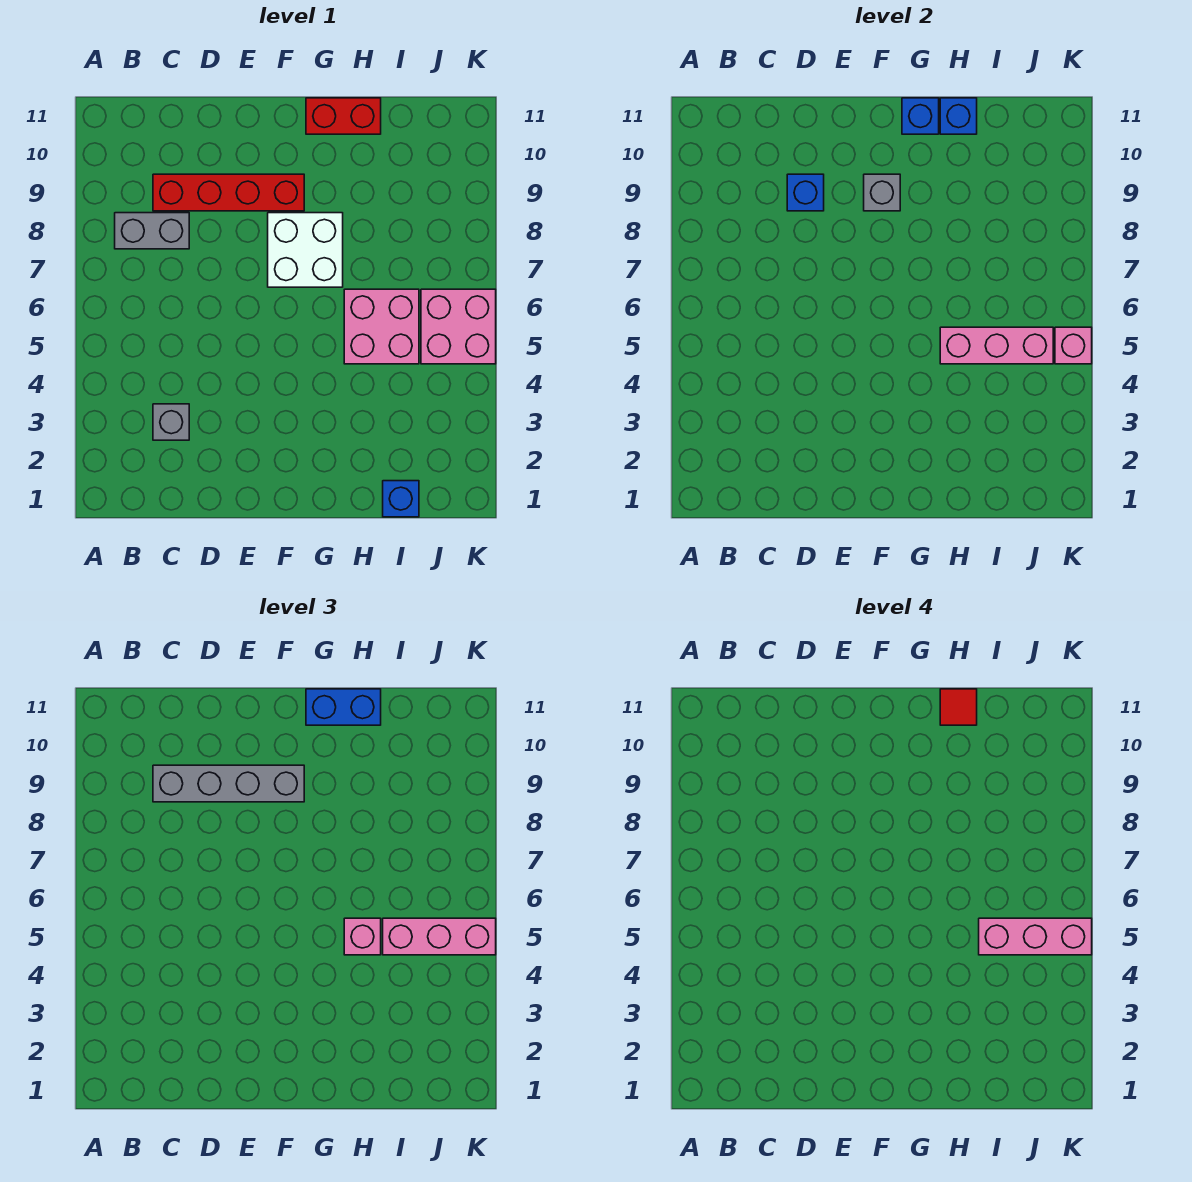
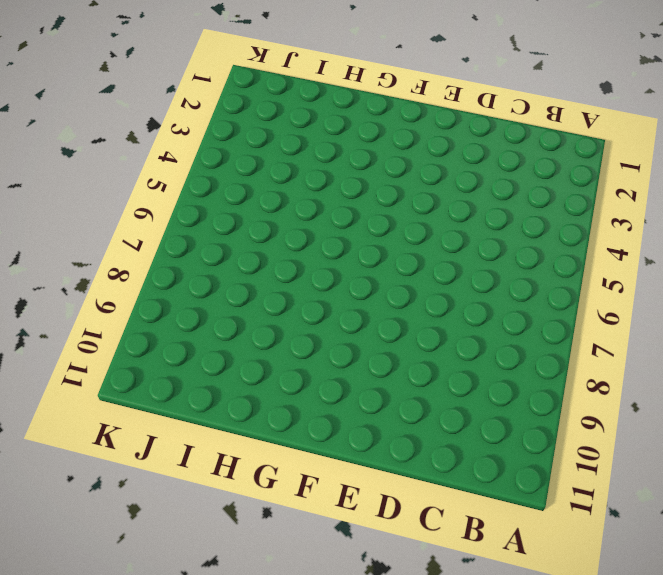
none -> grey 1x2 brick [115,213,189,249]
none -> grey 1x1 brick [153,404,189,440]
none -> red 1x4 brick [153,174,304,211]

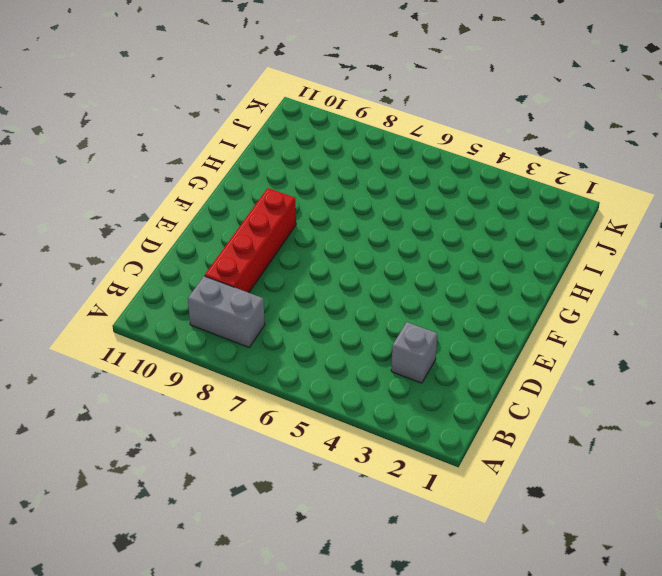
grey 1x2 brick [188,276,265,347] -> grey 1x2 brick turned to [115,213,189,249]
none -> white 2x2 brick [268,213,343,287]
none -> red 1x2 brick [306,98,381,134]
none -> pink 2x2 brick [344,289,419,364]

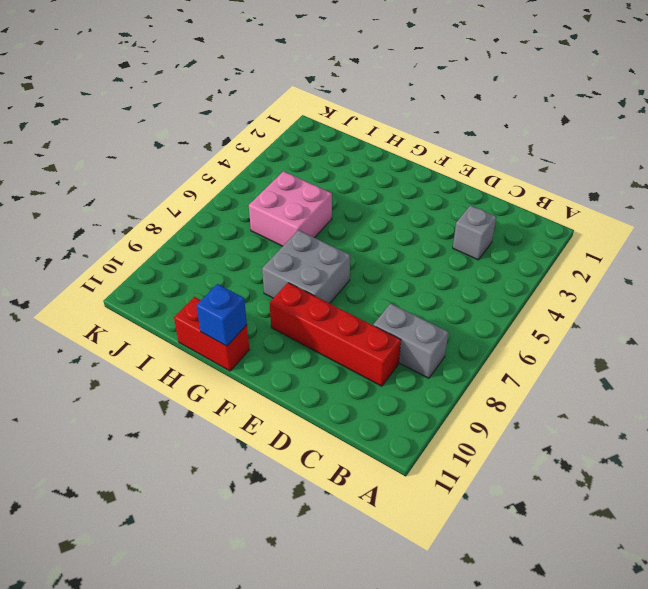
grey 2x2 brick [262,230,350,303] -> white 2x2 brick [268,213,343,287]
none -> blue 1x1 brick [383,481,419,517]
none -> pink 2x2 brick [421,289,496,364]
none -> blue 1x1 brick [787,174,824,211]

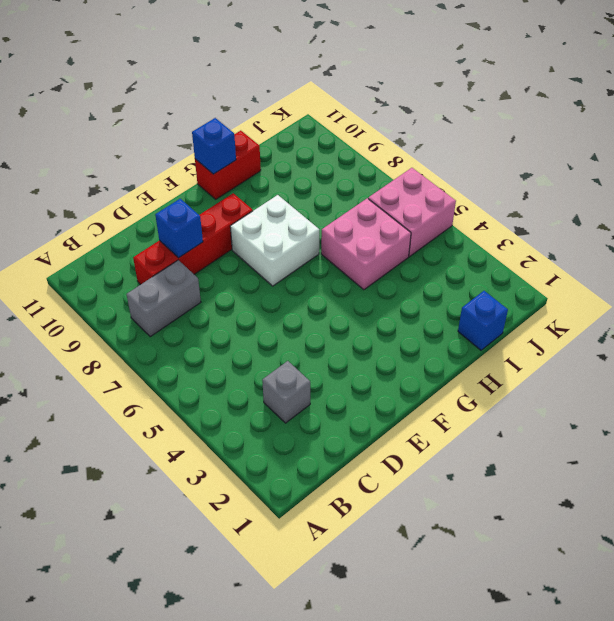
none -> grey 1x1 brick [864,174,900,211]
none -> pink 1x3 brick [940,327,1053,364]
none -> blue 1x1 brick [940,98,977,134]

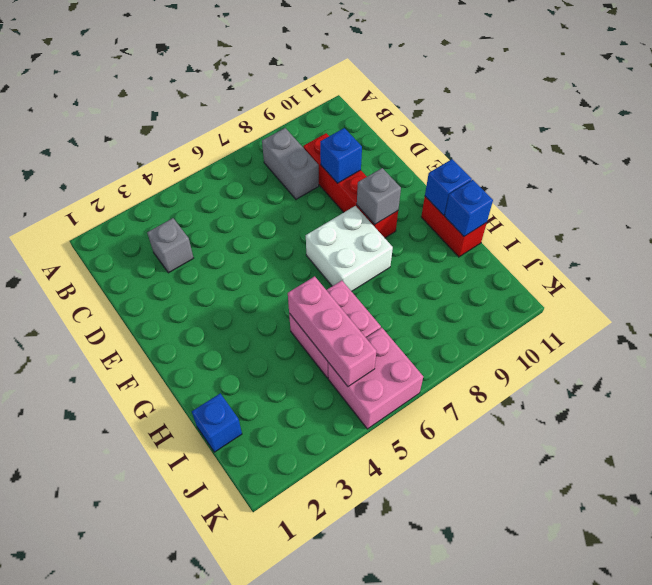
none -> pink 1x1 brick [1055,327,1092,364]
none -> grey 1x4 brick [153,765,304,802]
none -> blue 1x2 brick [306,689,381,725]

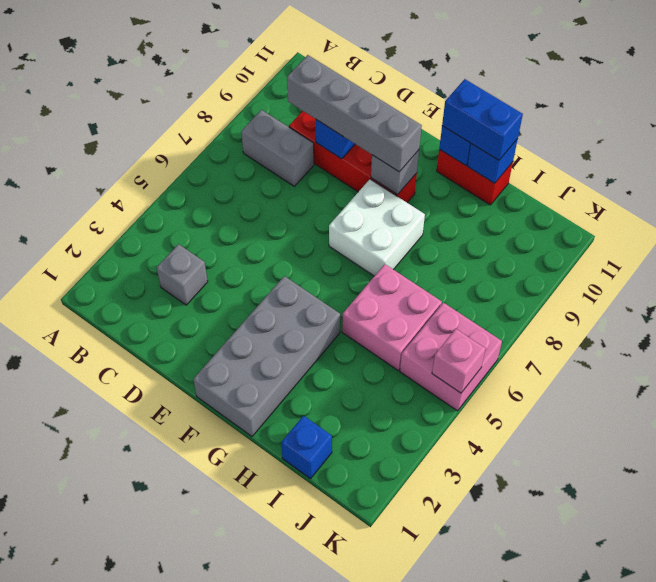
grey 2x4 brick [193,276,340,436] -> none
none -> pink 1x3 brick [940,327,1053,364]
none -> pink 1x1 brick [344,918,381,955]
none -> pink 1x3 brick [383,918,496,955]

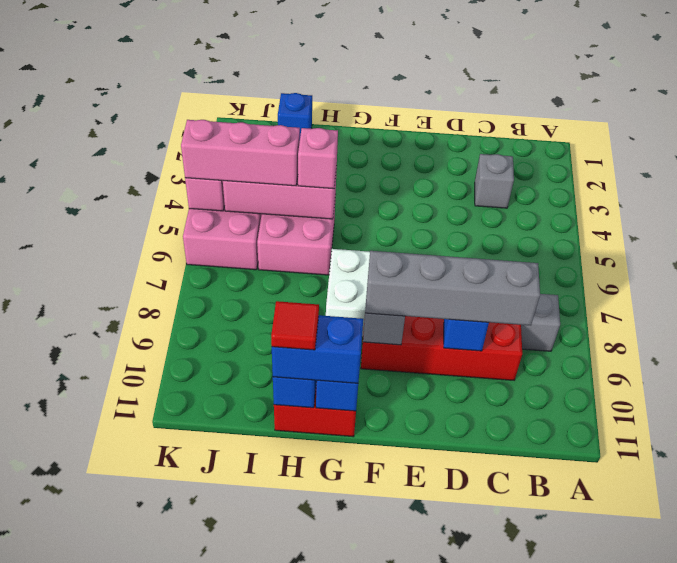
none -> pink 1x3 brick [979,918,1092,955]

